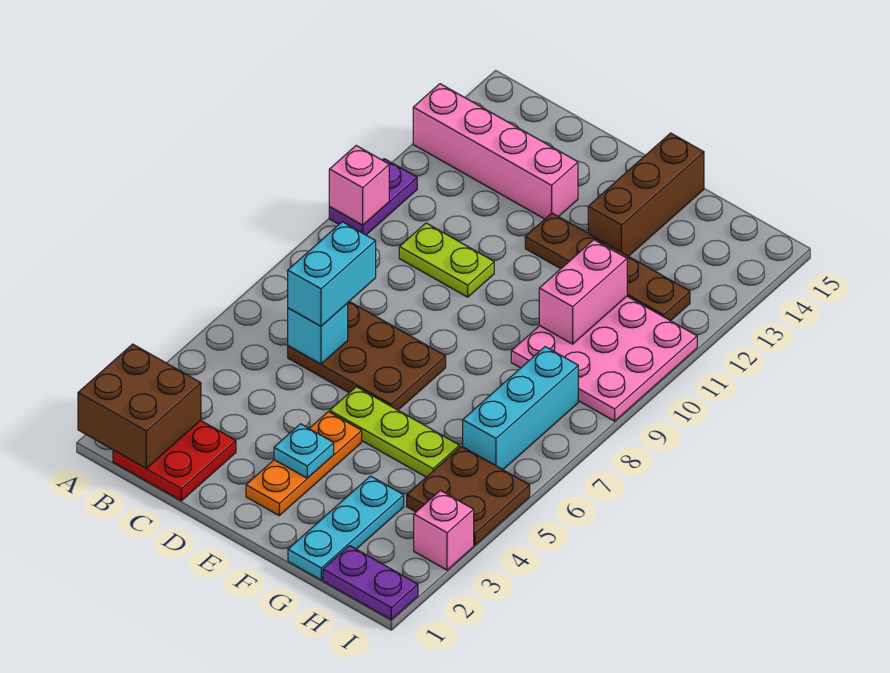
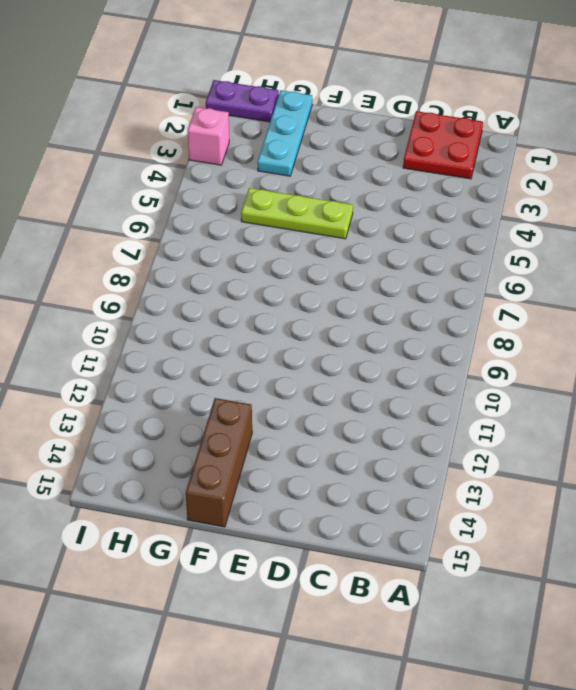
none -> purple 1x2 plate [329,159,417,235]
none -> pink 1x4 brick [413,84,578,219]
none -> brown 2x3 plate [288,301,446,410]

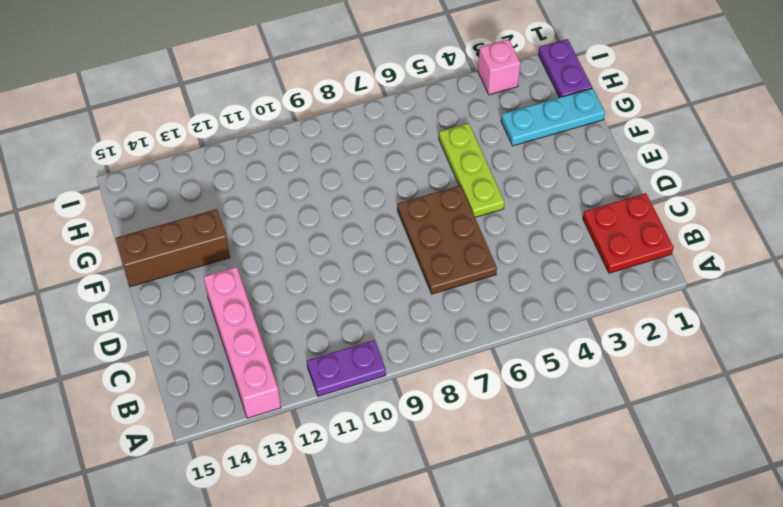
none -> lime 1x2 plate [399,223,494,297]
none -> orange 1x3 plate [246,412,362,516]
none -> brown 1x4 plate [525,213,690,321]

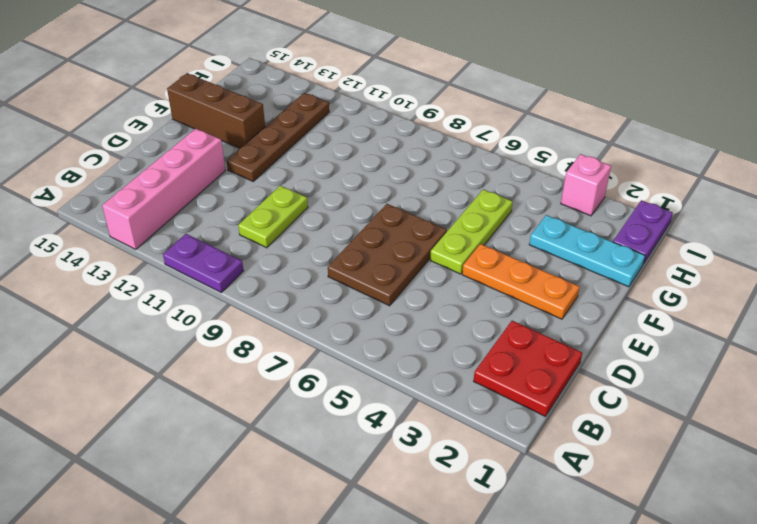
none -> pink 3x3 plate [511,296,697,421]
none -> brown 2x2 plate [407,446,530,545]
none -> cyan 1x3 brick [463,347,578,469]

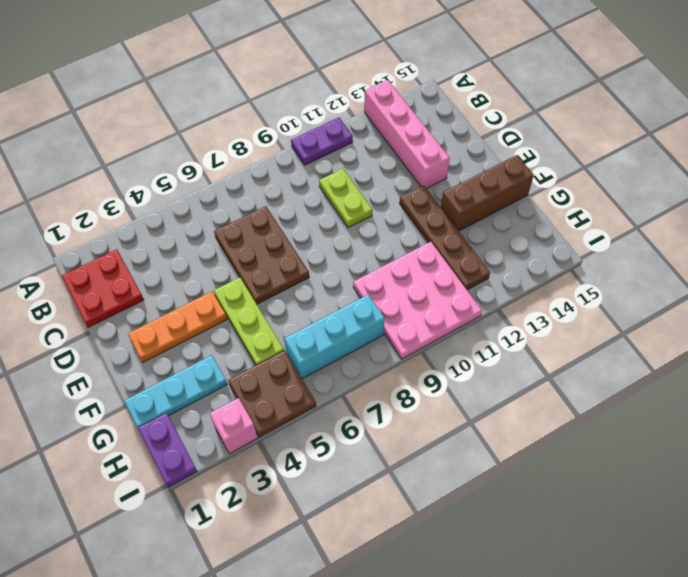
none -> brown 2x2 brick [78,344,201,468]
none -> pink 1x1 brick [329,146,389,225]
none -> cyan 1x1 brick [288,303,348,364]

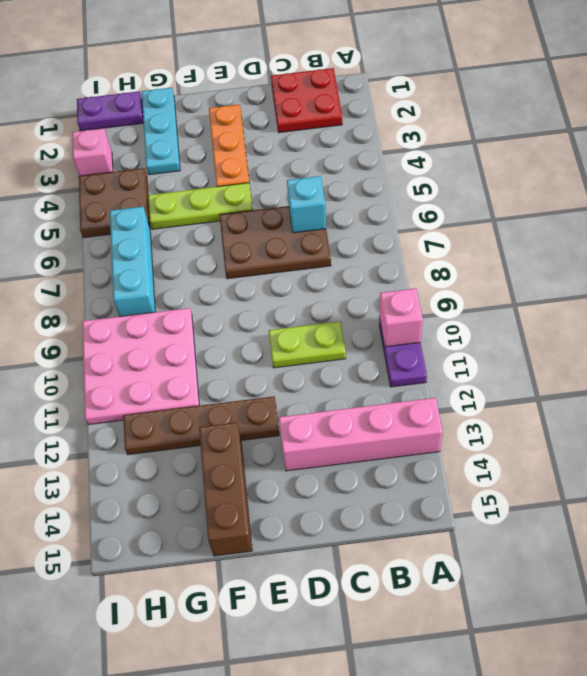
none -> brown 2x2 brick [78,344,201,468]
none -> cyan 1x1 plate [274,424,334,478]
none -> pink 1x2 brick [539,240,627,344]

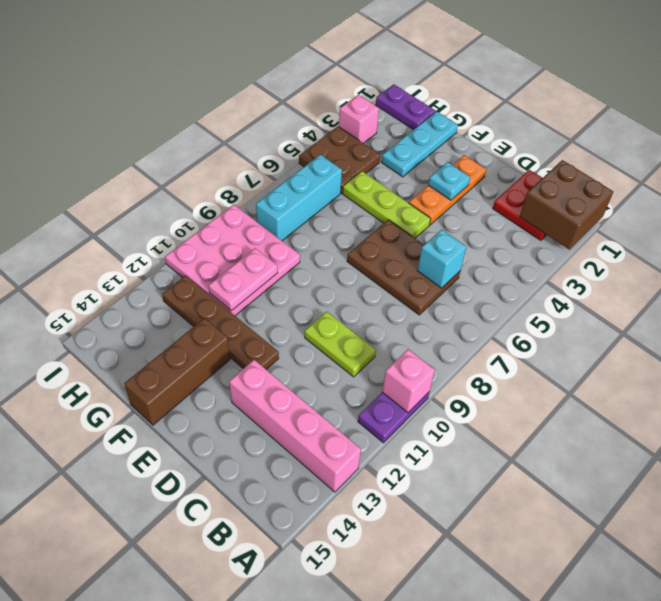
pink 1x2 plate [209,248,278,311] -> pink 1x2 brick [539,240,627,344]
none -> cyan 1x2 brick [288,222,376,326]

